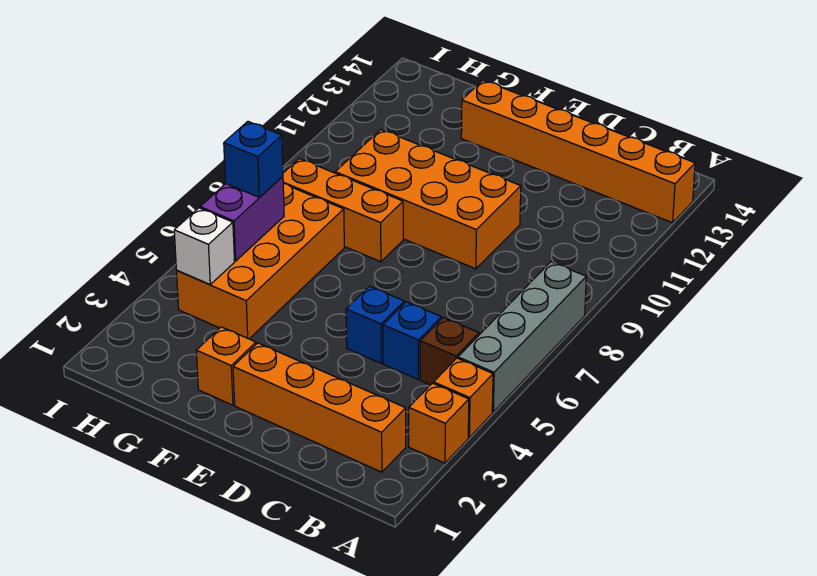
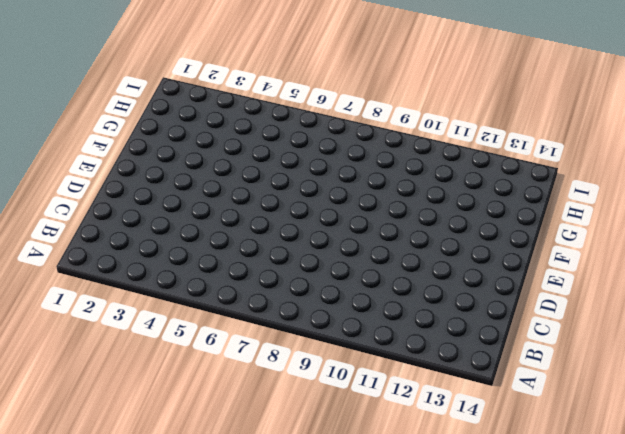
none -> orange 1x1 brick [409,383,469,463]
none -> orange 1x1 brick [434,358,493,437]
none -> grey 1x4 brick [458,262,586,412]

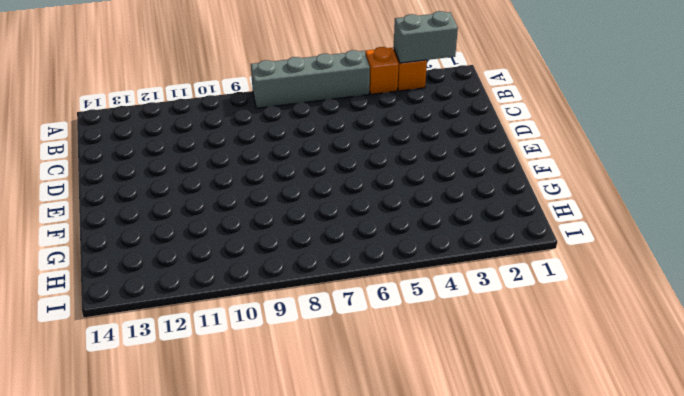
grey 1x2 brick [394,11,458,63] -> none
none -> orange 1x6 brick [461,80,695,223]
none -> orange 1x4 brick [233,343,406,472]
none -> brown 1x1 brick [420,318,479,385]

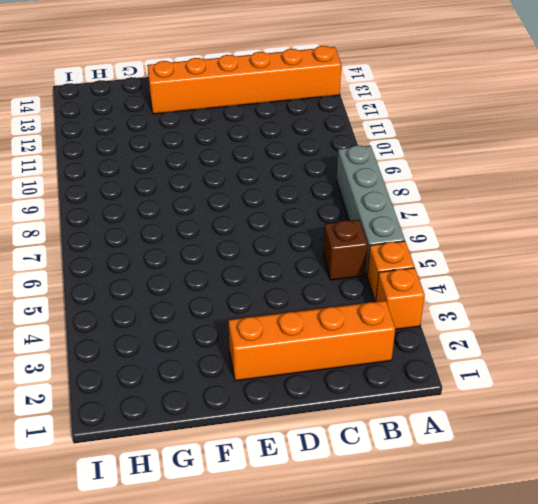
none -> blue 1x1 brick [383,302,442,379]
none -> blue 1x1 brick [346,286,404,363]
none -> orange 2x4 brick [335,130,521,269]

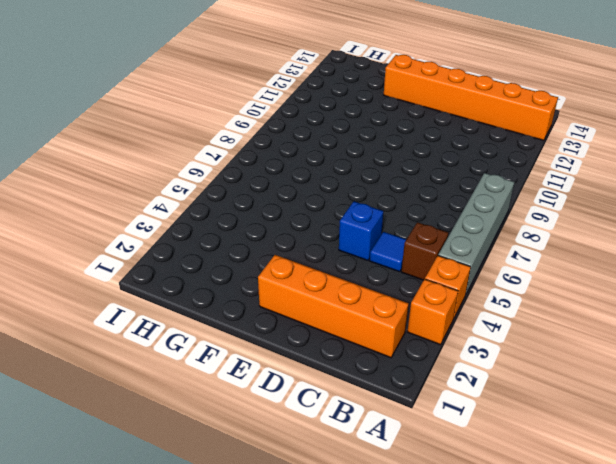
blue 1x1 tile [370,232,406,272] -> blue 1x1 brick [383,302,442,379]
none -> orange 2x4 brick [335,130,521,269]
none -> orange 1x1 brick [196,327,256,405]
none -> orange 1x3 brick [283,159,403,262]

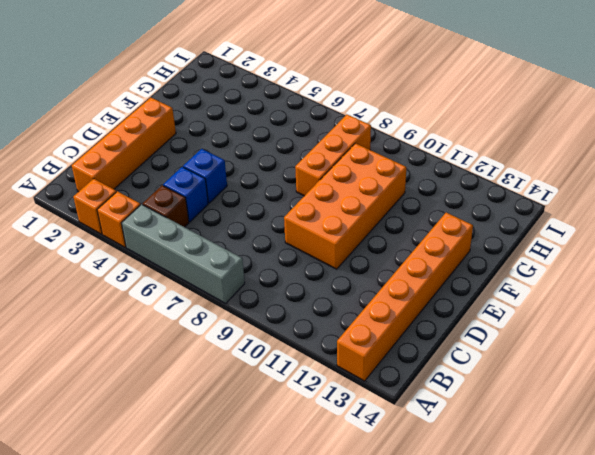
none -> orange 1x1 brick [196,327,256,405]
none -> orange 2x4 brick [177,183,344,339]
none -> white 1x1 brick [174,208,235,285]

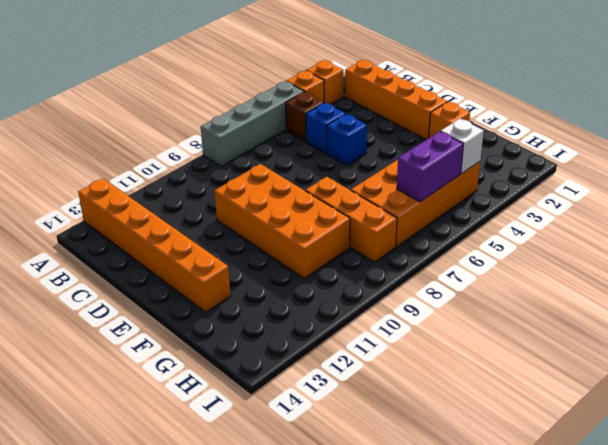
none -> blue 1x1 brick [224,122,283,197]

